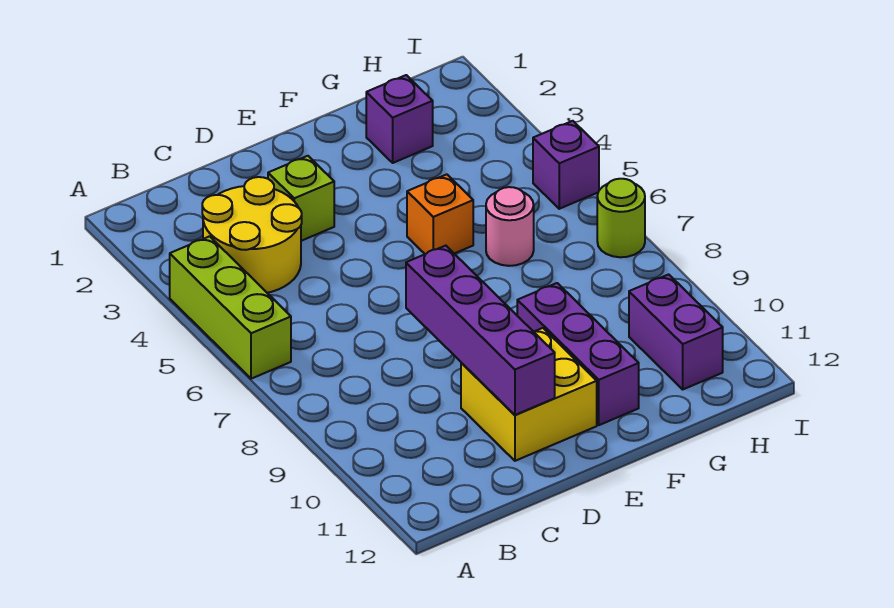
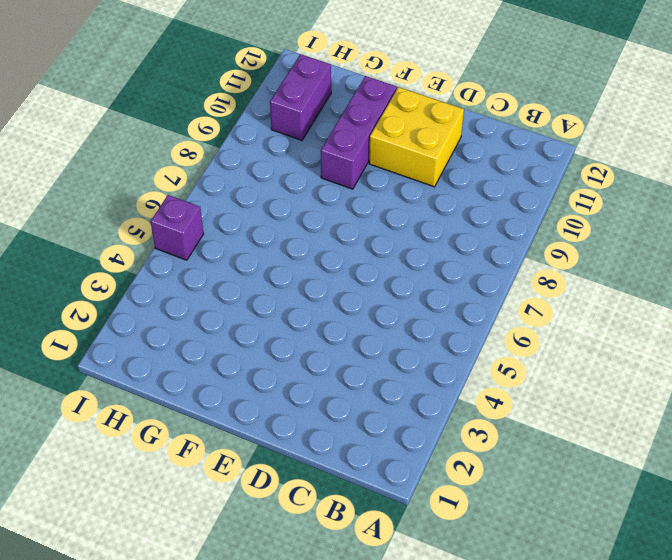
none -> lime 1x3 brick [170,236,291,379]
none -> yellow 2x2 round brick [202,177,302,293]
none -> lime 1x1 brick [268,156,334,241]

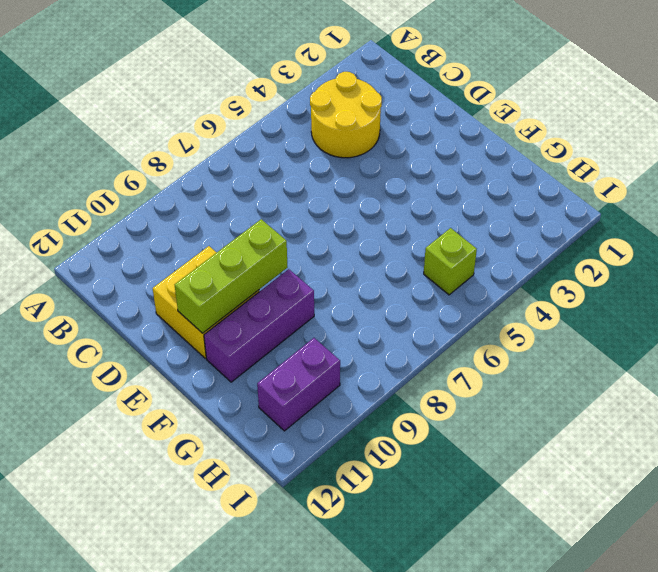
lime 1x3 brick [175,219,288,333] -> lime 1x3 brick moved to [170,236,291,379]
lime 1x1 brick [424,228,477,295] -> lime 1x1 brick moved to [268,156,334,241]
none -> orange 1x1 brick [407,174,473,254]
none -> purple 1x1 brick [366,75,433,163]
none -> pink 1x1 round brick [486,187,534,266]

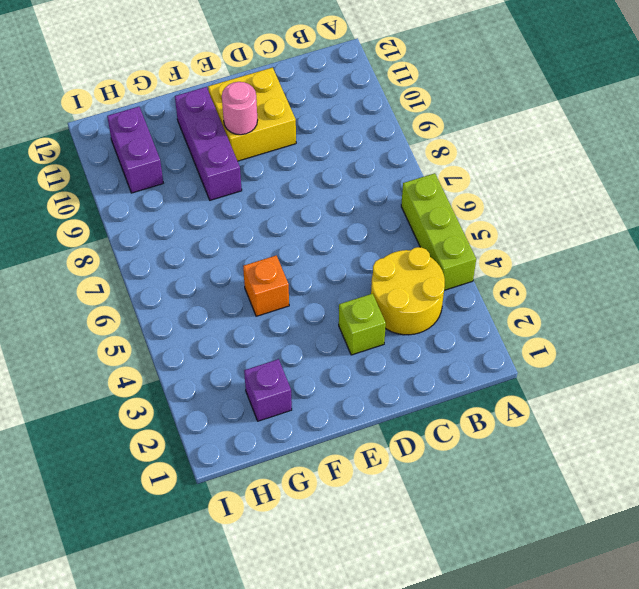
pink 1x1 round brick [222,82,258,135] -> pink 1x1 round brick moved to [486,187,534,266]
none -> purple 1x1 brick [533,121,599,209]
none -> lime 1x1 round brick [597,179,645,257]
none -> purple 1x4 brick [406,246,555,415]

